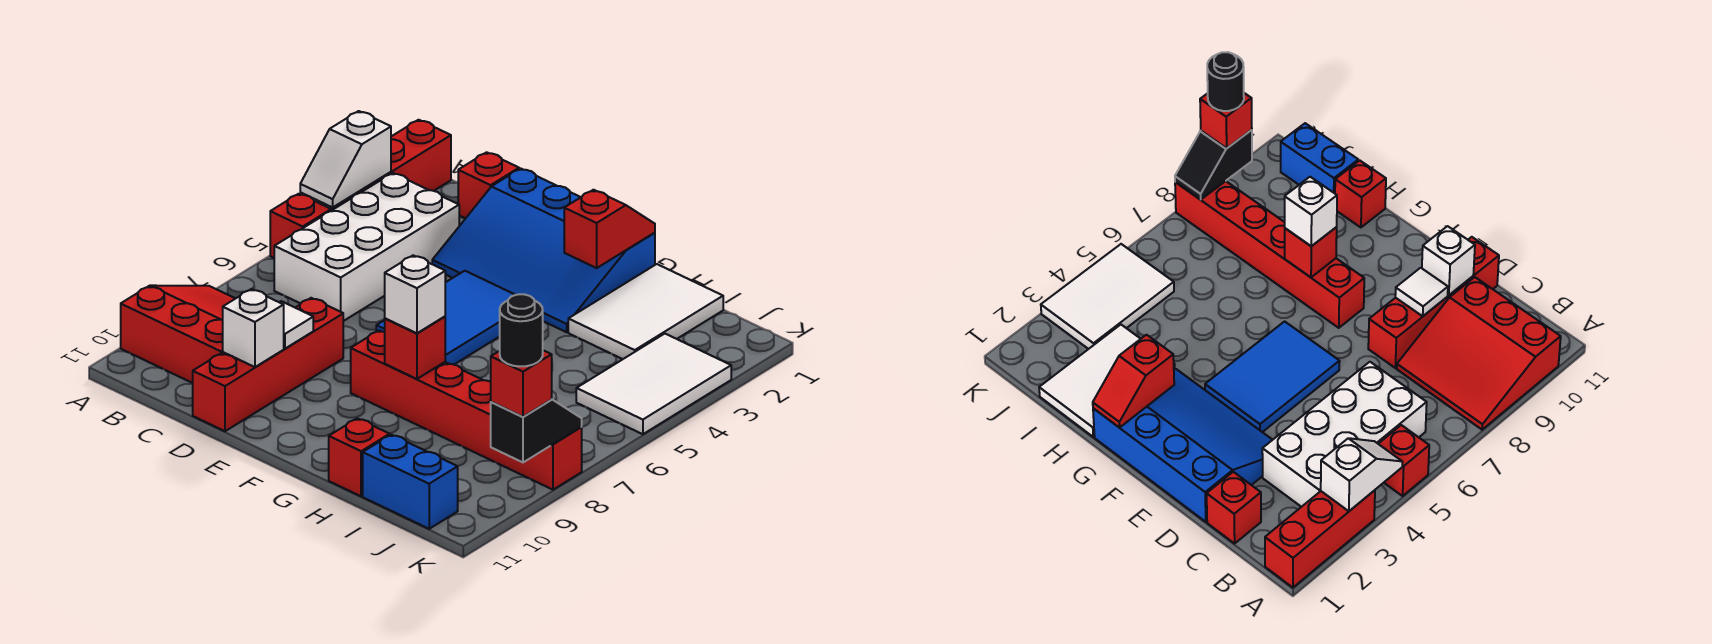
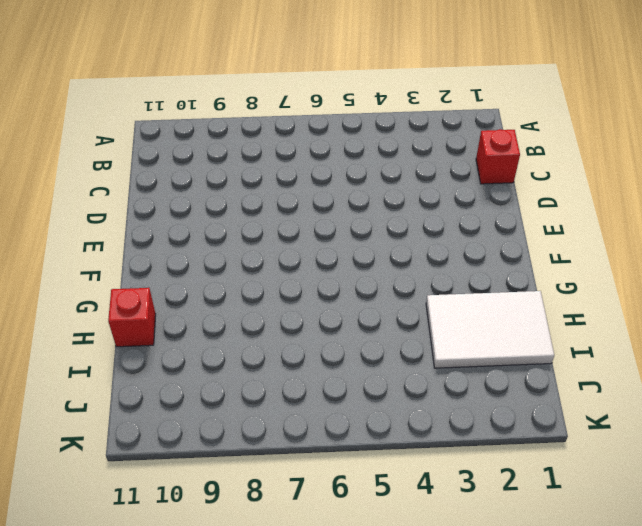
none -> red 1x3 brick [330,120,451,211]
none -> red 1x1 brick [270,194,331,258]
none -> red 3x3 slope [121,285,236,383]

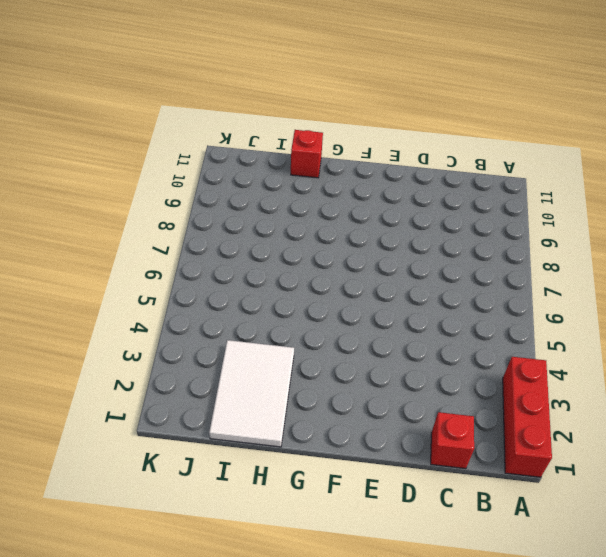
none -> red 1x1 brick [270,194,331,258]
none -> red 3x3 slope [121,285,236,383]
none -> white 2x4 brick [274,173,459,321]

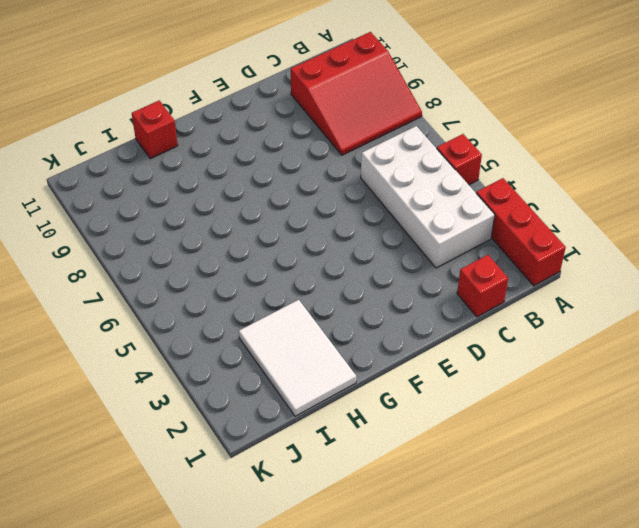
none -> blue 3x4 slope [432,169,655,332]
none -> red 1x4 brick [193,298,343,431]
none -> blue 2x3 tile [376,271,515,365]

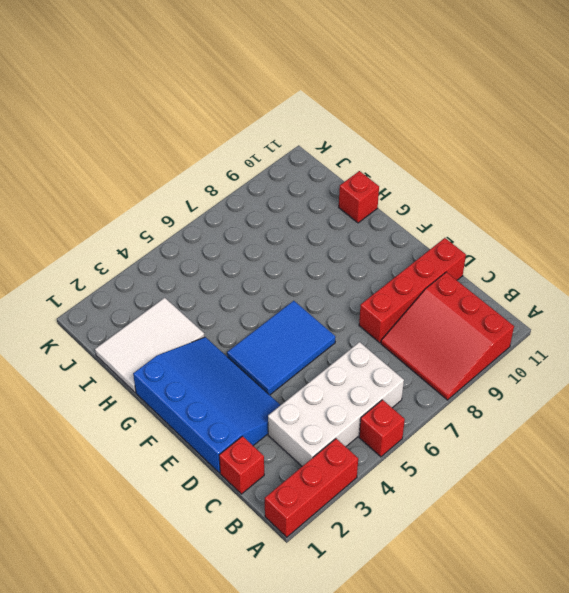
none -> red 1x6 brick [351,330,582,490]
none -> blue 1x2 brick [363,435,458,529]
none -> white 2x3 tile [576,334,731,434]

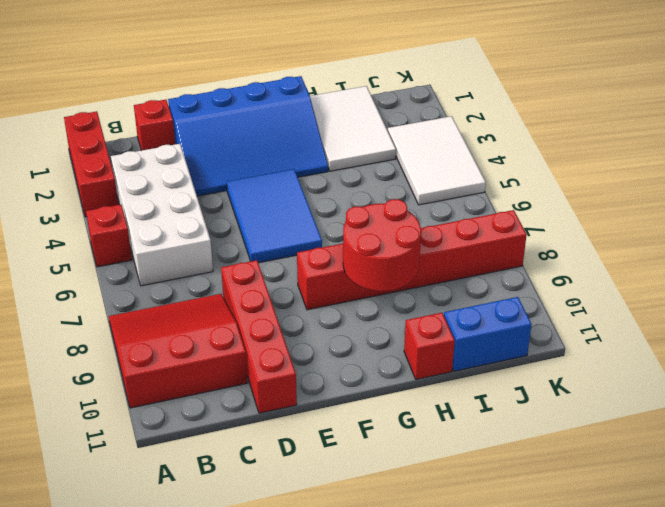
red 2x2 round brick [343,199,421,291] -> red 1x1 brick [385,317,445,379]
none -> white 1x2 slope [300,111,391,207]
none -> white 1x1 tile [279,301,313,349]
none -> white 1x1 brick [223,289,284,367]

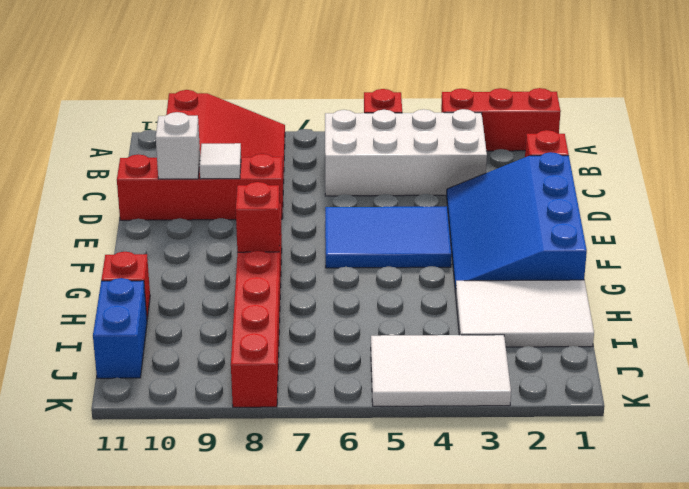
none -> white 1x2 slope [300,111,391,207]
none -> red 1x2 slope [564,190,655,268]
none -> black 1x2 slope [491,400,582,462]

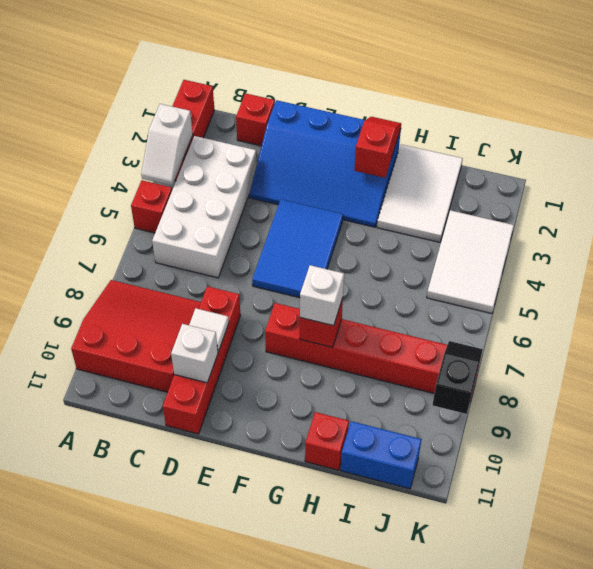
none -> red 1x1 brick [491,350,552,417]
none -> black 1x1 round brick [500,294,543,366]

